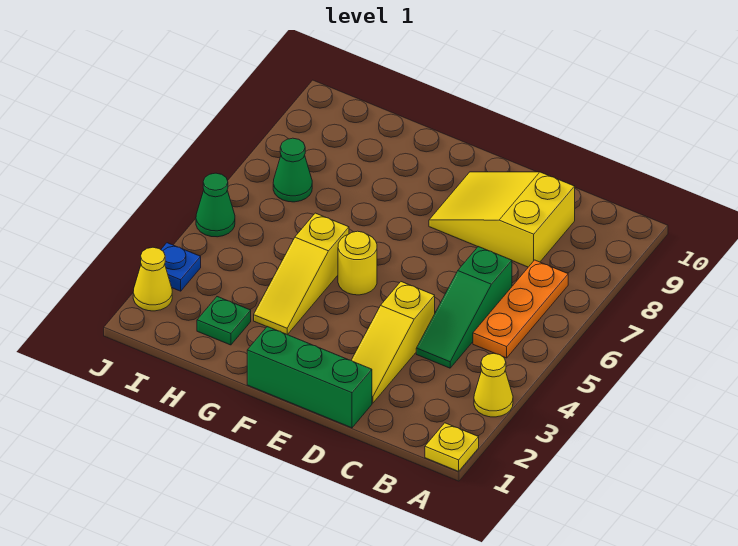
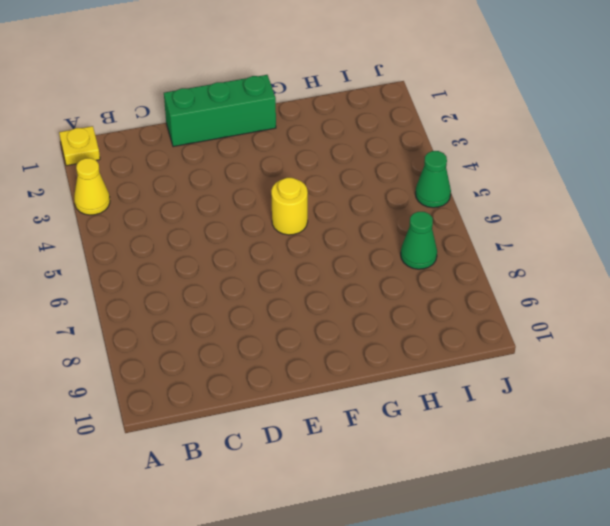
none -> orange 1x3 plate [473,260,568,358]
none -> green 1x3 slope [416,247,512,368]
none -> yellow 2x3 slope [429,172,575,267]

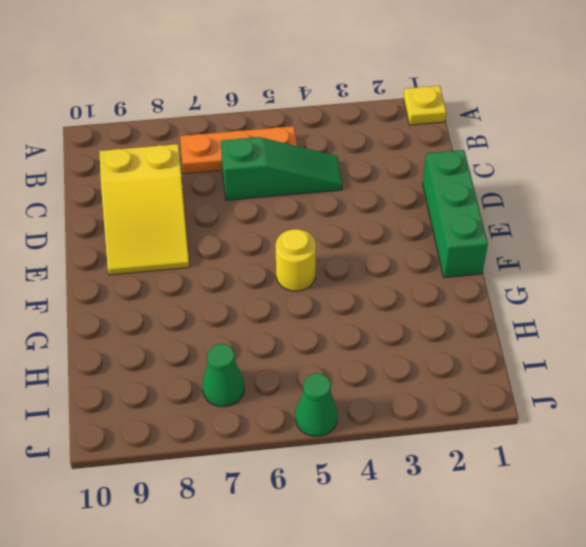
none -> yellow 1x1 cone [474,353,513,417]
none -> yellow 1x3 slope [351,282,435,403]
none -> yellow 1x3 slope [254,213,349,335]

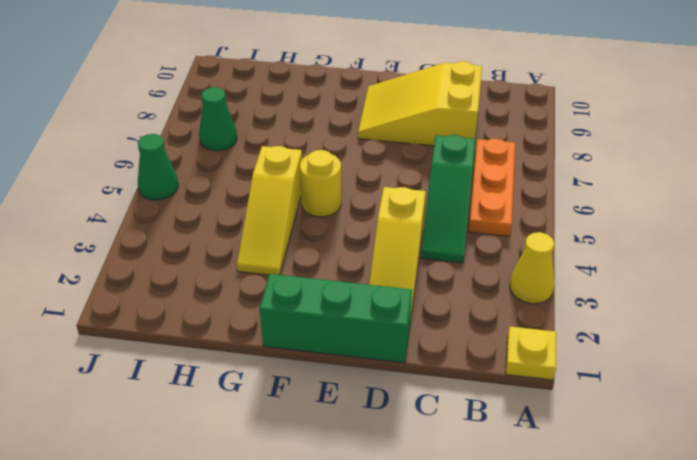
none -> green 1x1 plate [197,297,251,345]
none -> yellow 1x1 cone [133,247,172,311]
none -> blue 1x1 plate [161,243,201,291]

